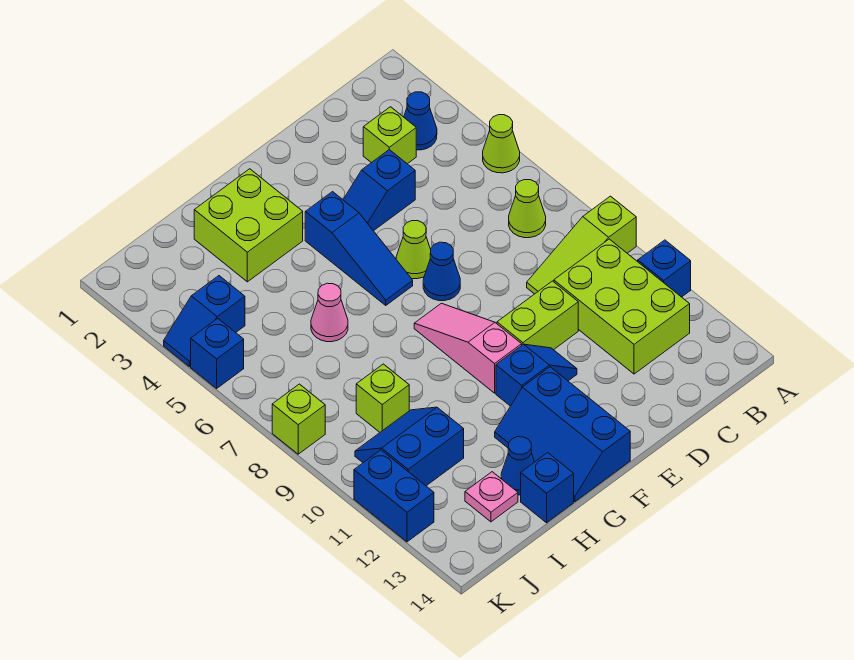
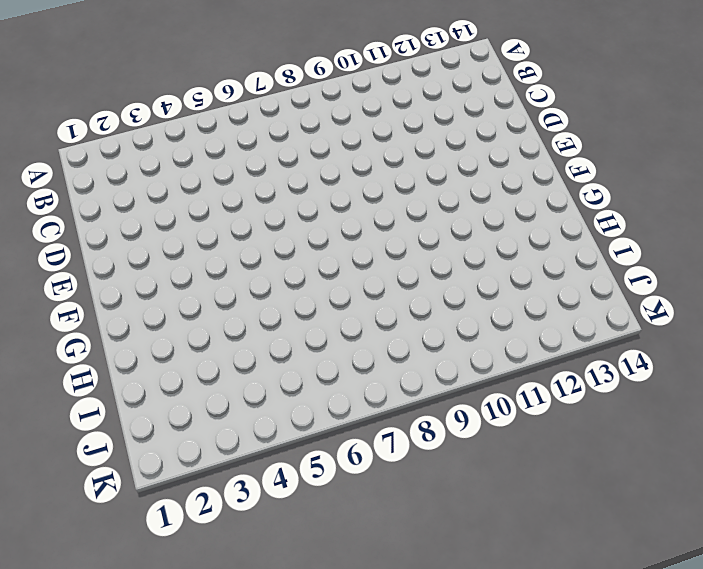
none -> lime 1x1 cone [483,115,520,173]
none -> lime 1x3 slope [527,196,636,294]
none -> blue 1x1 brick [638,240,691,297]

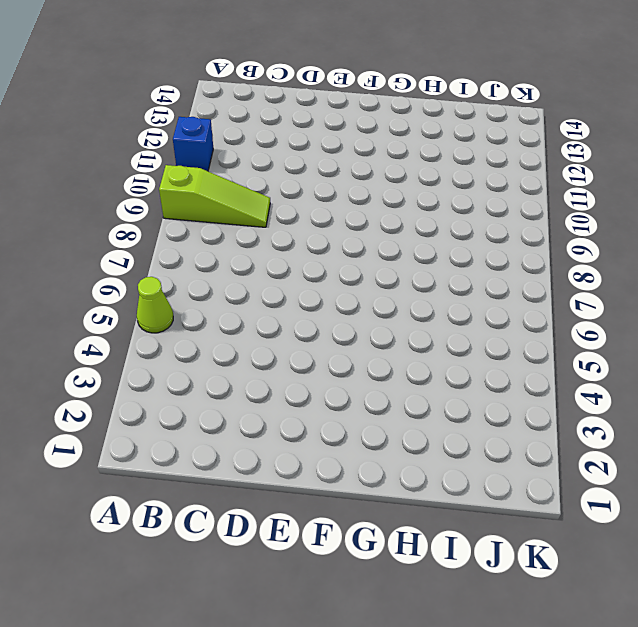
none -> blue 1x1 cone [404,92,437,150]
none -> lime 1x1 cone [509,180,546,238]
none -> lime 2x3 brick [554,239,690,374]

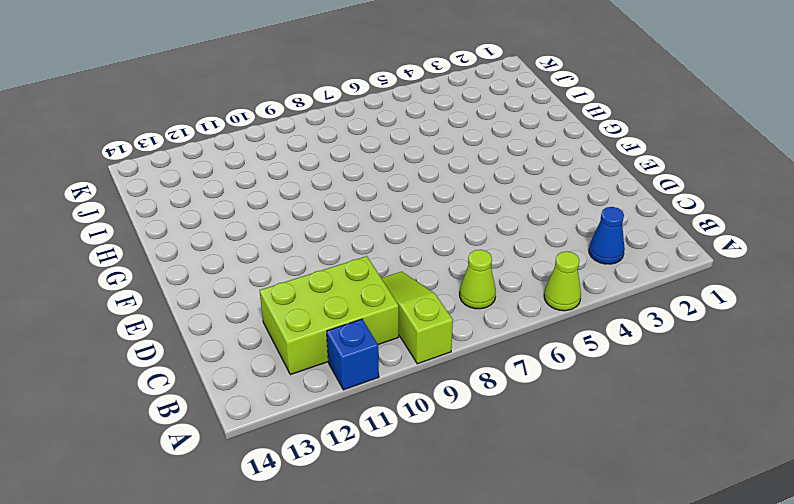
none -> lime 1x1 brick [363,107,416,164]
none -> blue 1x2 slope [343,150,415,231]
none -> lime 1x2 brick [497,281,578,350]

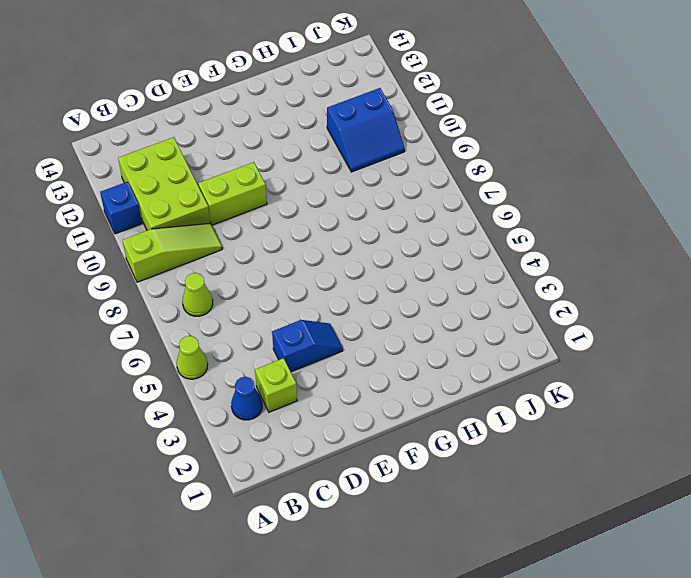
none -> lime 1x1 cone [396,221,431,279]
none -> blue 1x1 cone [423,242,460,301]
none -> blue 1x2 slope [496,344,577,406]

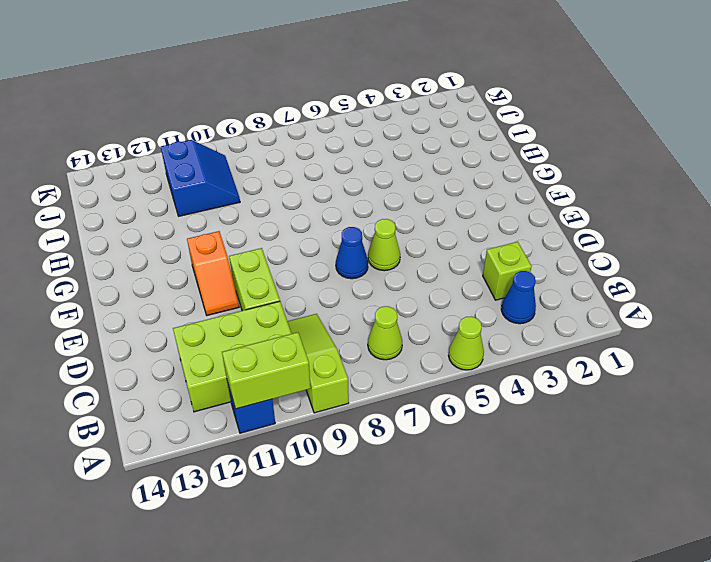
lime 1x2 brick [222,332,311,409] -> none
orange 1x2 slope [187,231,239,315] -> blue 1x2 slope [496,344,577,406]
none -> blue 1x2 slope [343,150,415,231]
none -> blue 1x3 slope [305,192,413,305]
none -> pink 1x3 slope [414,303,522,393]

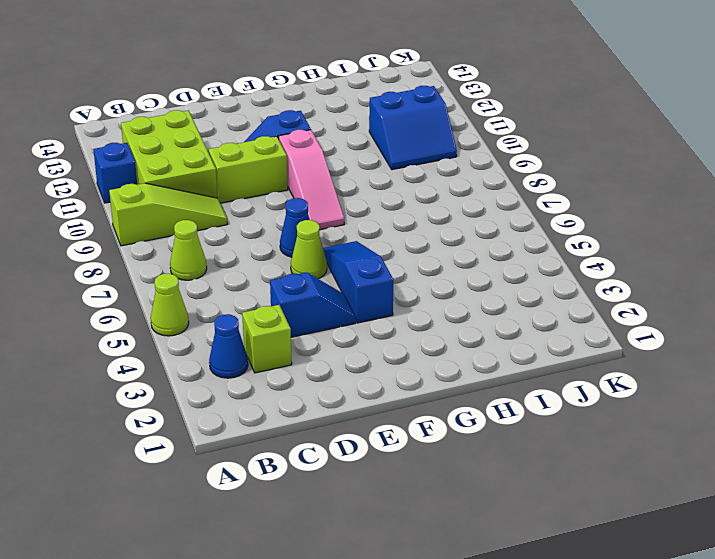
none -> blue 2x3 slope [495,367,630,502]
none -> lime 2x2 brick [194,169,303,282]
none -> pink 1x1 cone [311,283,348,342]

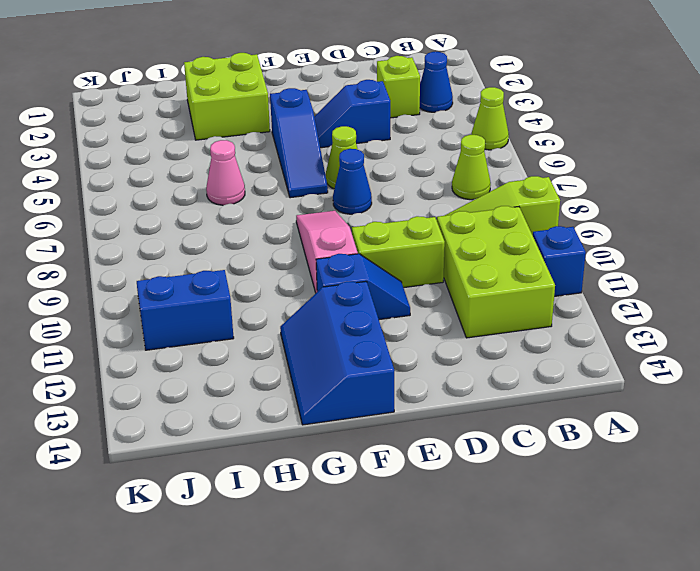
none -> blue 1x1 cone [501,437,534,495]
none -> blue 1x1 brick [521,453,574,523]
none -> lime 1x1 brick [356,364,409,432]

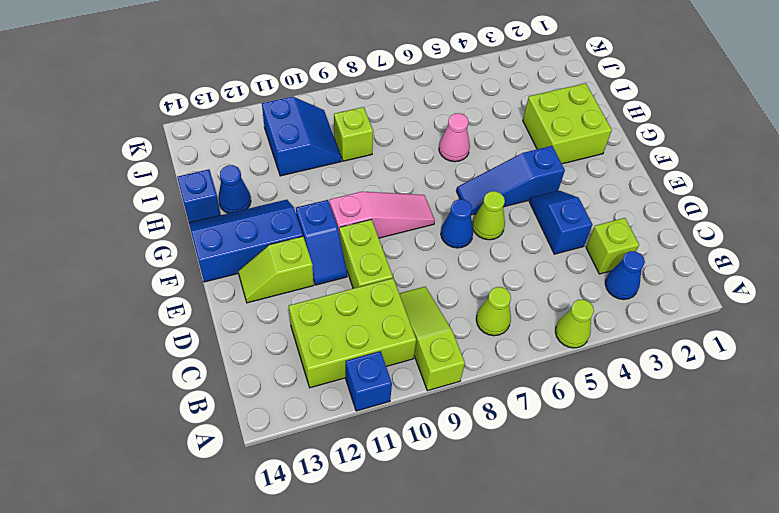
lime 1x2 slope [238,237,314,303] -> none
none -> pink 1x1 plate [465,472,518,522]
none -> blue 1x2 slope [164,276,245,367]
none -> blue 1x1 brick [191,318,244,388]

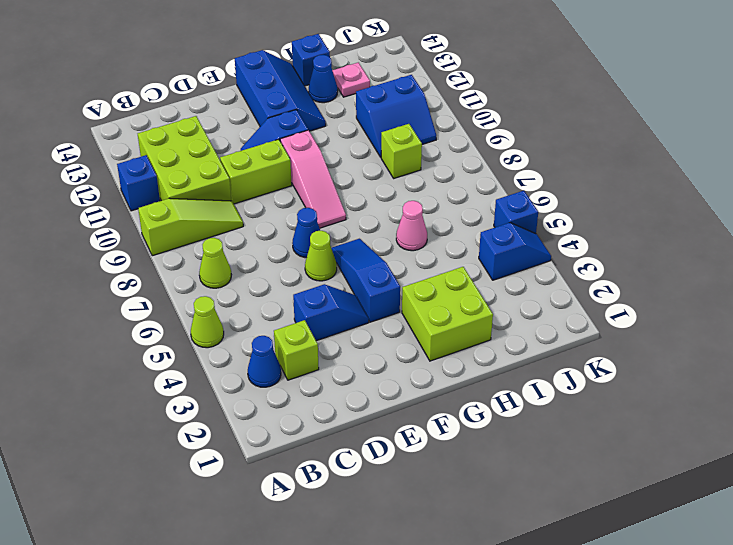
none -> lime 1x1 brick [272,384,325,454]
none -> blue 1x2 brick [354,450,434,542]

